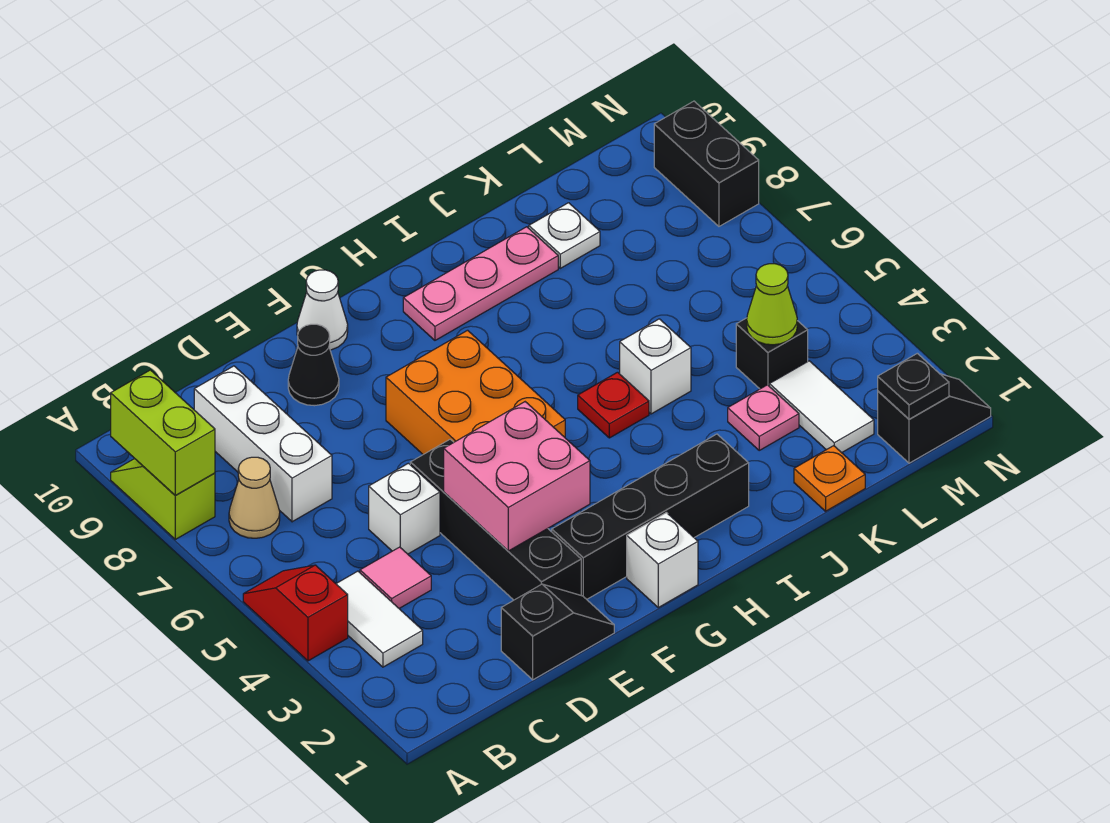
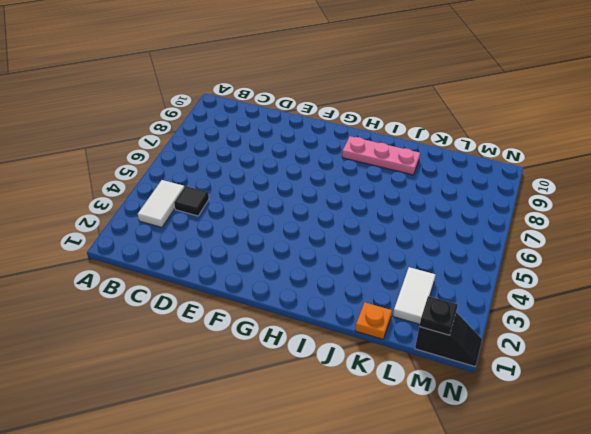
black 1x1 tile [174,186,209,216] -> pink 1x1 tile [360,547,431,608]
none -> red 1x2 slope [243,565,348,661]
none -> lime 1x2 slope [111,459,215,539]
none -> tan 1x1 cone [229,457,280,538]

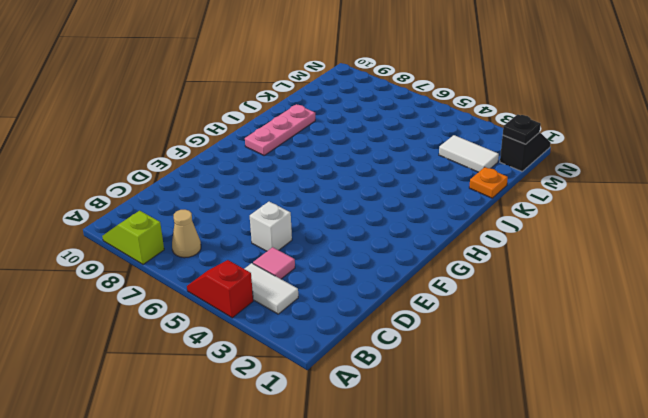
none -> white 1x3 brick [194,366,332,522]
none -> black 1x2 slope [501,584,614,680]
none -> black 1x4 brick [410,439,581,600]

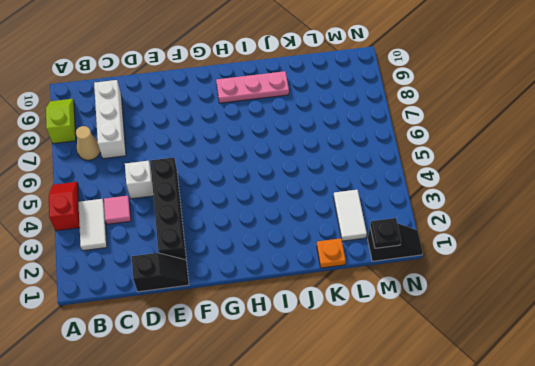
none -> black 1x1 cone [288,324,339,406]
none -> black 1x4 brick [552,434,749,599]
none -> orange 2x3 brick [386,330,565,455]

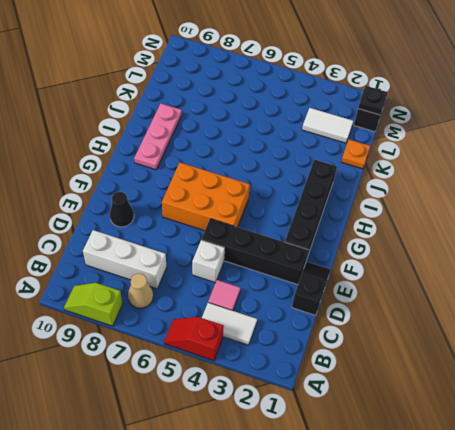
none -> white 1x1 cone [297,270,348,350]
none -> white 1x1 brick [627,513,698,607]
none -> red 1x1 plate [578,372,649,438]

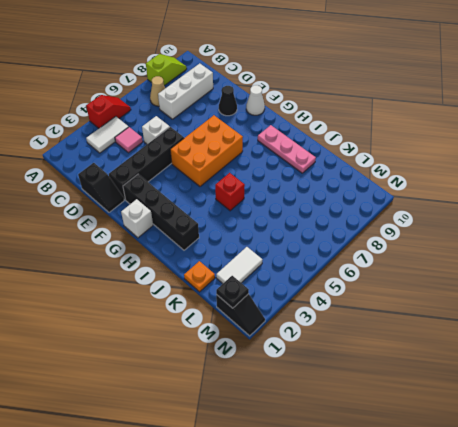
red 1x1 brick [215,173,245,211] -> red 1x1 plate [578,372,649,438]
none -> white 1x1 brick [620,319,691,414]
none -> pink 1x1 plate [728,385,799,450]
none -> white 1x1 plate [529,203,600,268]

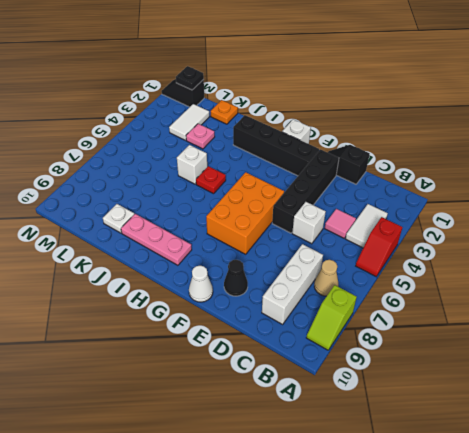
none -> black 1x1 brick [736,318,808,389]
none -> black 1x2 brick [654,101,759,226]
none -> lime 1x2 brick [111,370,215,496]

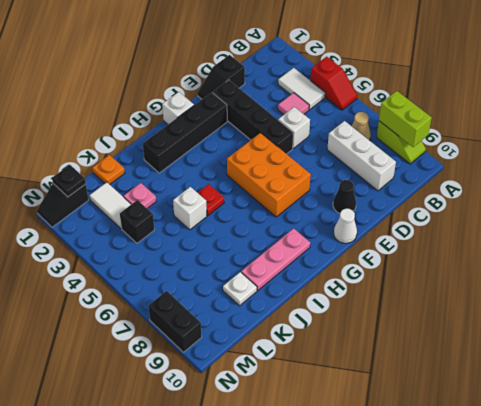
none -> pink 2x2 brick [444,402,590,551]
none -> lime 1x1 cone [747,264,797,345]

